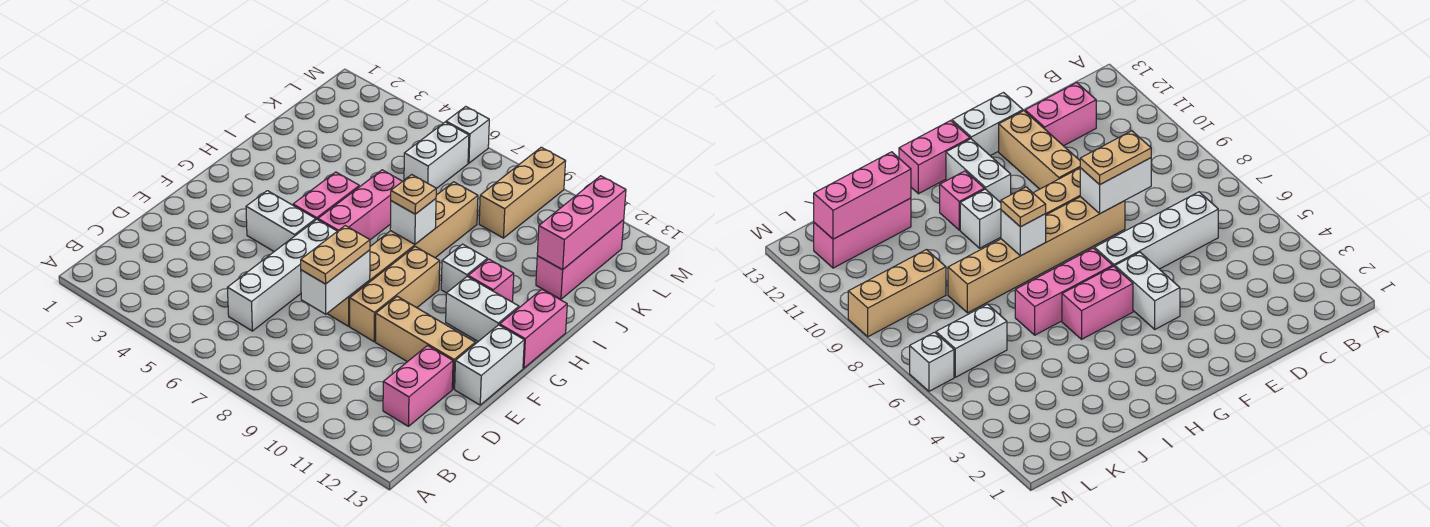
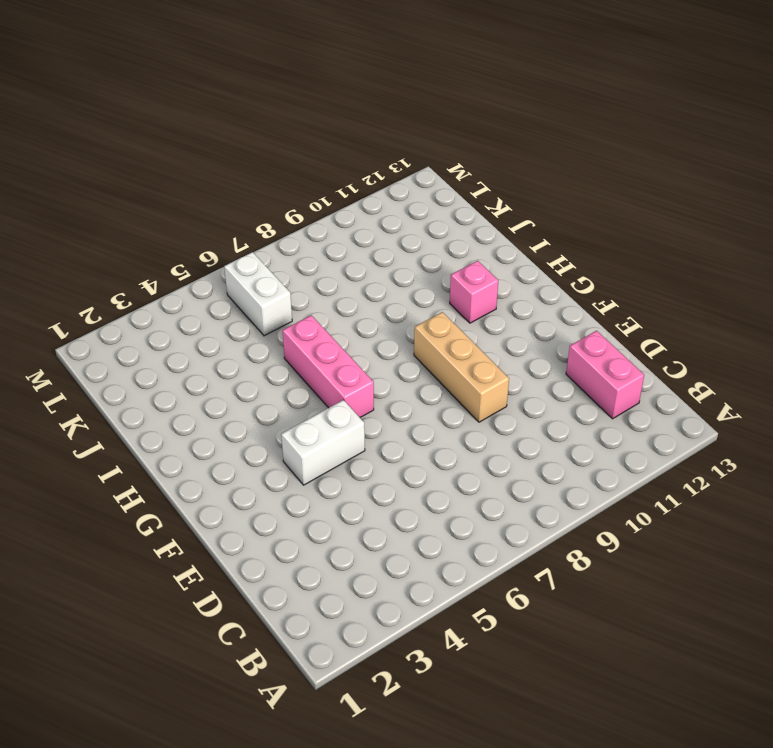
none -> white 1x4 brick [227,220,337,331]
none -> tan 1x6 brick [327,182,478,326]
none -> tan 1x3 brick [376,296,475,389]

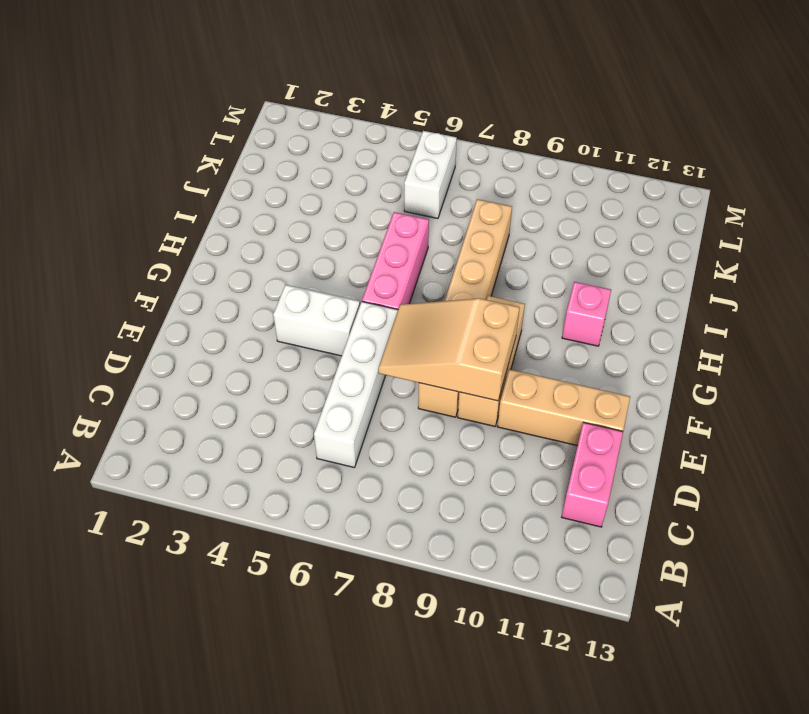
tan 2x3 slope [378,298,520,401] -> white 1x2 brick [301,250,370,314]
none -> white 1x2 brick [455,325,524,405]
none -> pink 1x2 brick [293,172,359,220]
none -> white 1x2 brick [446,277,519,341]

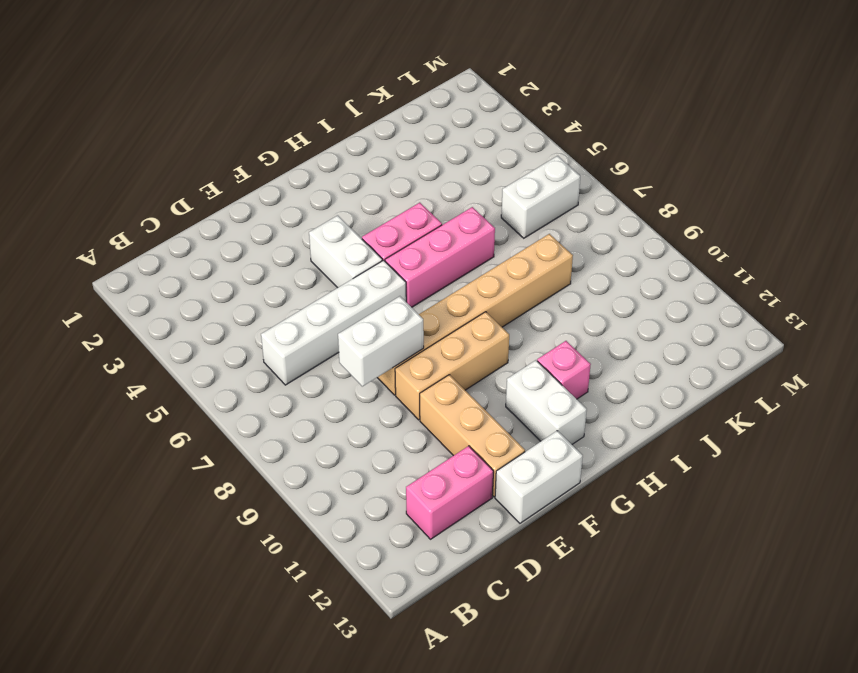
none -> pink 1x2 brick [500,289,567,368]
none -> white 1x1 brick [441,244,487,293]
none -> pink 1x3 brick [536,220,624,299]

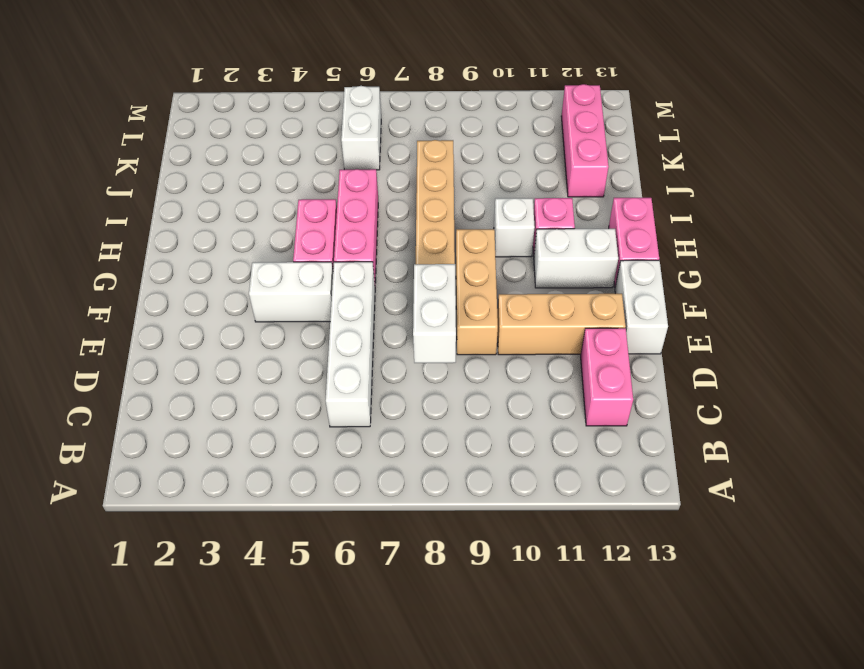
none -> tan 1x3 brick [479,147,566,238]
none -> white 1x1 brick [446,106,489,163]
none -> white 1x1 brick [390,199,436,244]

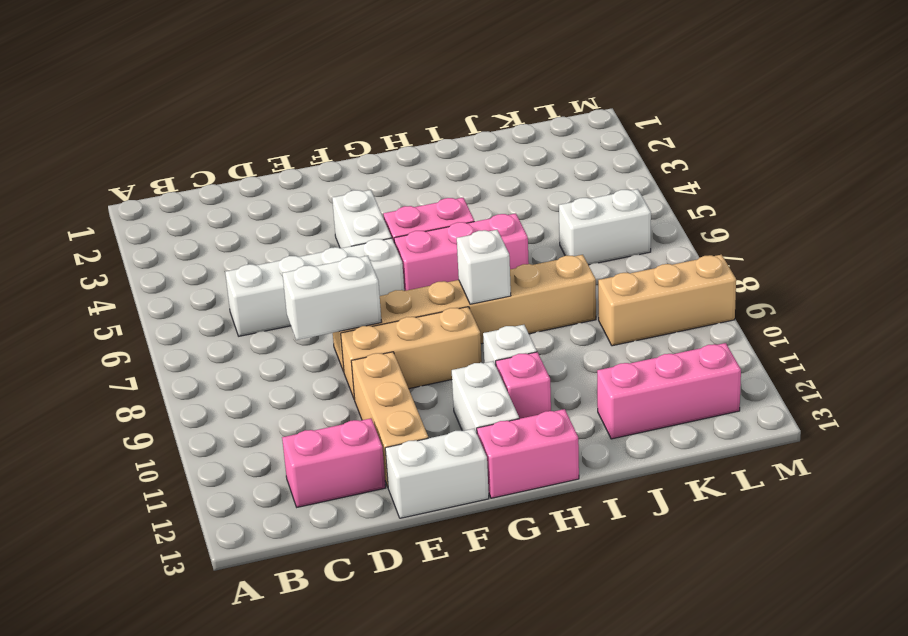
none -> white 1x1 brick [446,106,489,163]
none -> pink 1x3 brick [537,176,626,270]
none -> tan 1x2 plate [301,226,370,284]

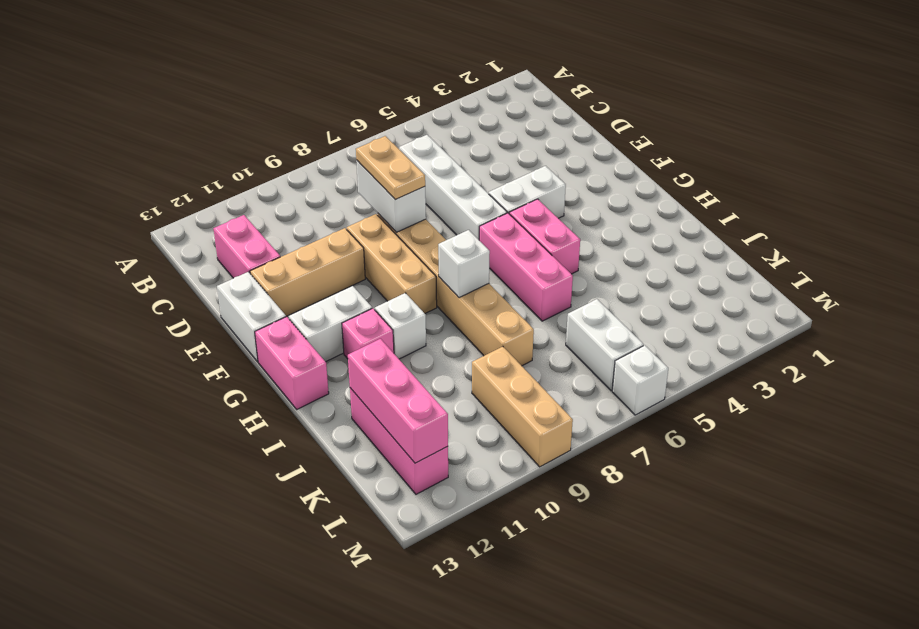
none -> tan 1x1 plate [391,175,436,214]

